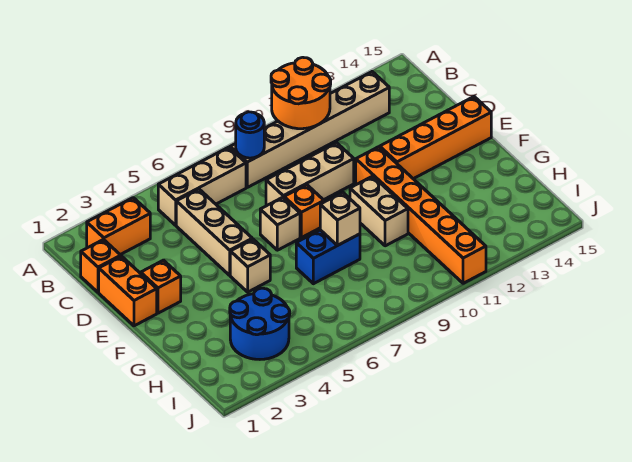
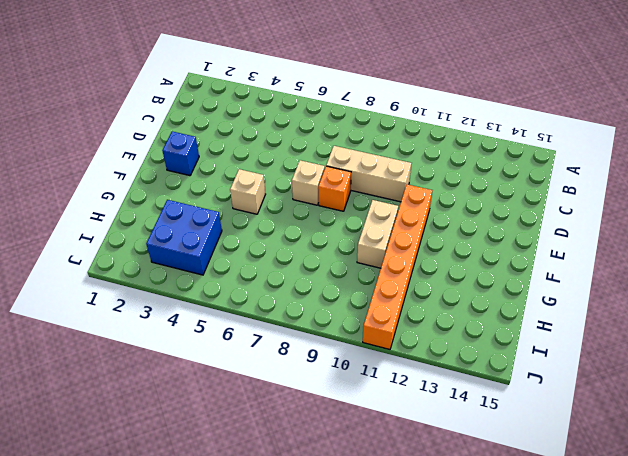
blue 1x1 brick [162,132,199,176] -> orange 1x1 brick [141,260,181,313]
blue 2x2 brick [146,200,222,275] -> blue 2x2 round brick [230,288,290,359]
none -> orange 1x2 brick [87,198,150,255]
none -> tan 1x3 brick [158,147,246,225]
none -> tan 1x6 brick [230,72,389,187]

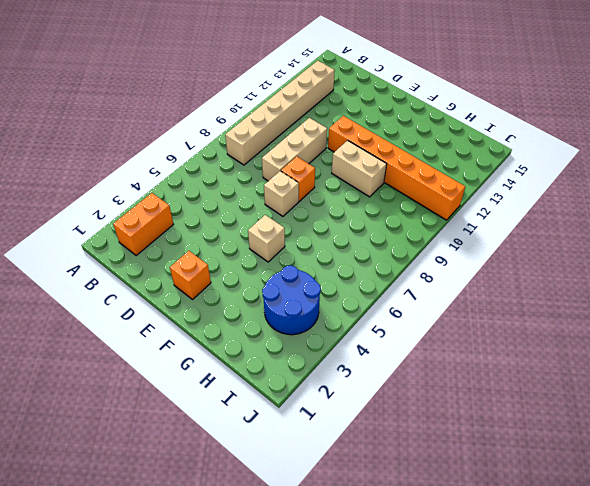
none -> tan 1x3 brick [158,147,246,225]
none -> orange 1x1 brick [81,240,121,292]
none -> tan 1x3 brick [176,189,252,275]

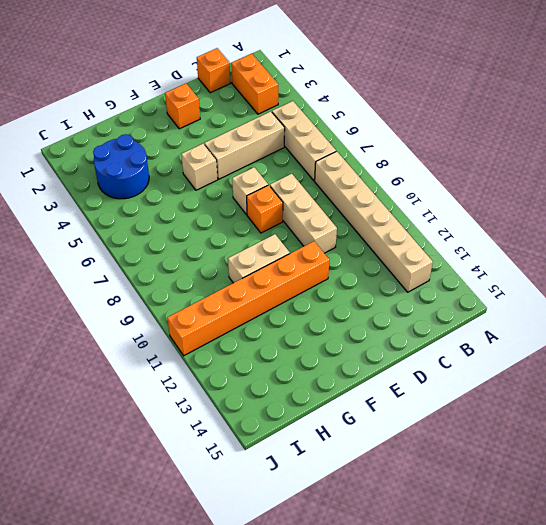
none -> orange 1x2 brick [99,256,157,326]
none -> orange 1x4 brick [380,97,491,179]
none -> blue 1x2 brick [296,230,360,284]

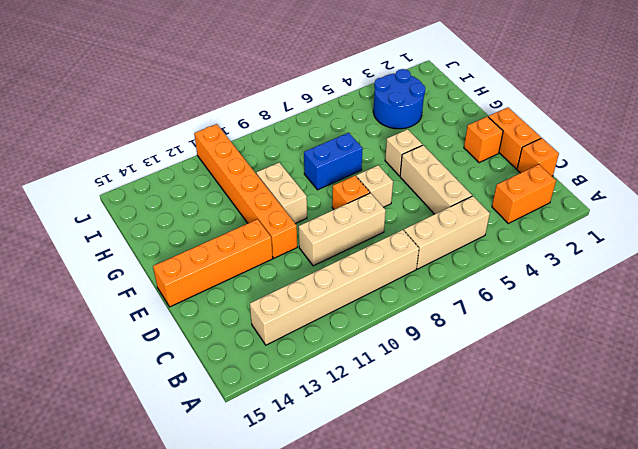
none -> orange 2x2 round brick [271,57,331,129]
none -> blue 1x1 round brick [236,112,264,158]
none -> tan 1x1 brick [320,193,360,246]

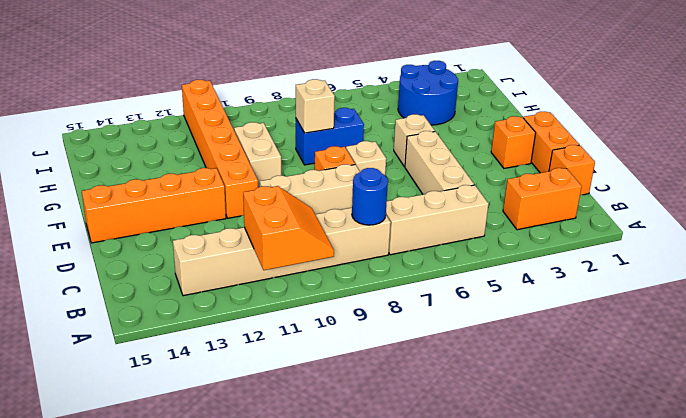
orange 2x2 slope [243,186,334,270] -> orange 2x2 round brick [271,57,331,129]

